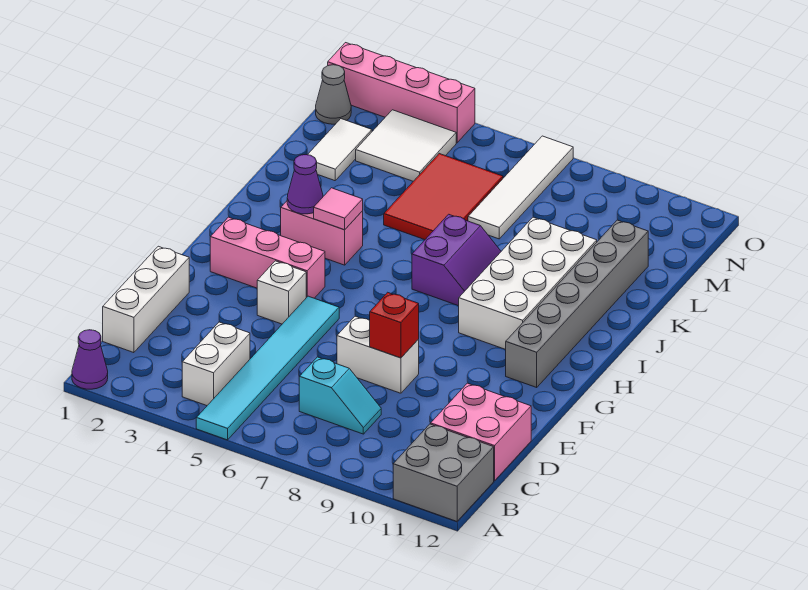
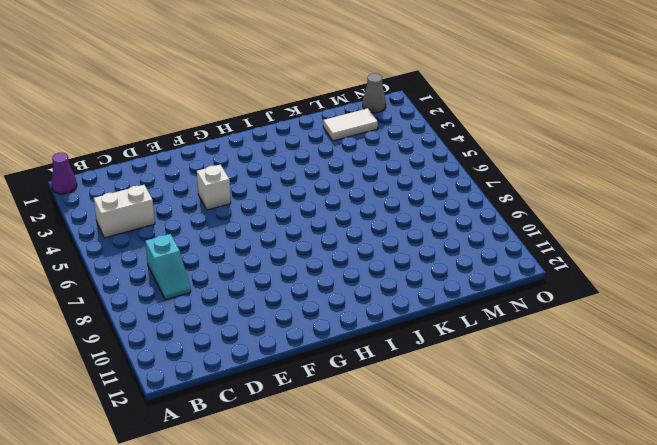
none -> cyan 1x6 tile [196,296,339,440]
none -> grey 2x2 brick [393,424,494,521]
none -> white 1x3 brick [103,246,189,353]

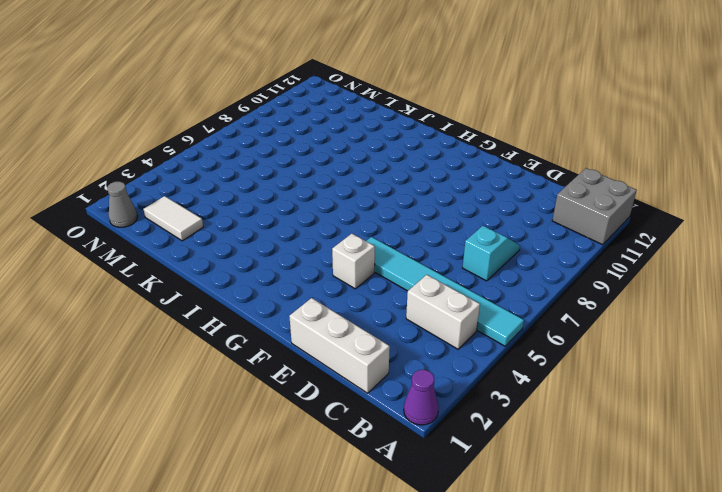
none -> pink 2x2 brick [431,383,531,481]
none -> white 1x2 brick [337,316,419,393]
none -> pink 1x3 brick [210,217,325,298]

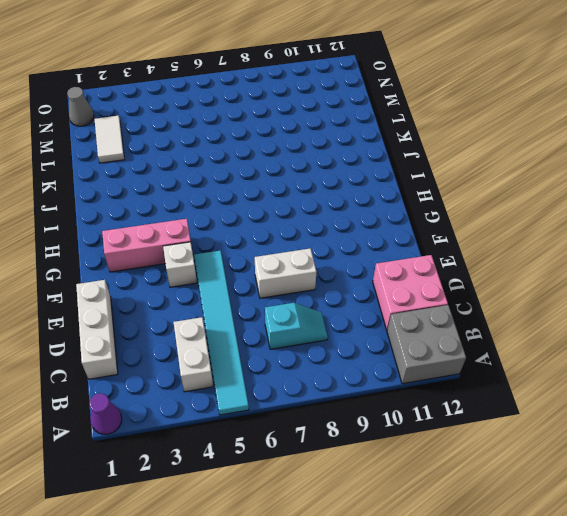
none -> grey 1x6 brick [506,220,648,387]
none -> white 2x4 brick [459,217,597,349]
none -> pink 1x2 brick [281,201,363,265]

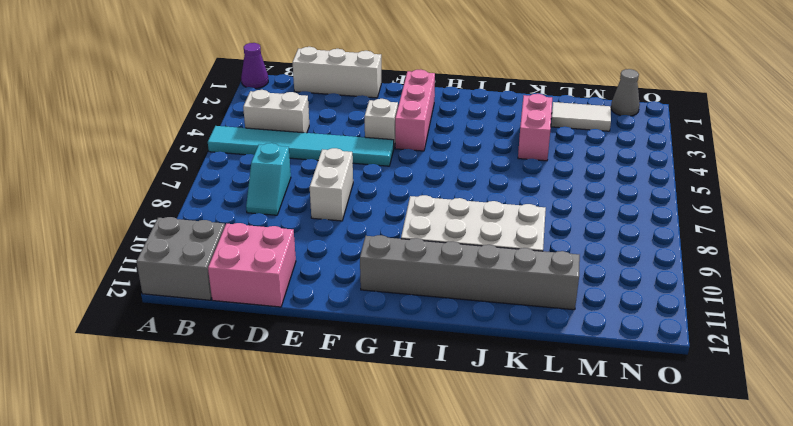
pink 1x2 brick [518,94,552,161] -> pink 1x2 brick moved to [281,201,363,265]
none -> purple 2x2 slope [412,214,501,306]
none -> red 2x3 tile [384,154,503,240]
none -> white 1x4 tile [468,136,573,239]

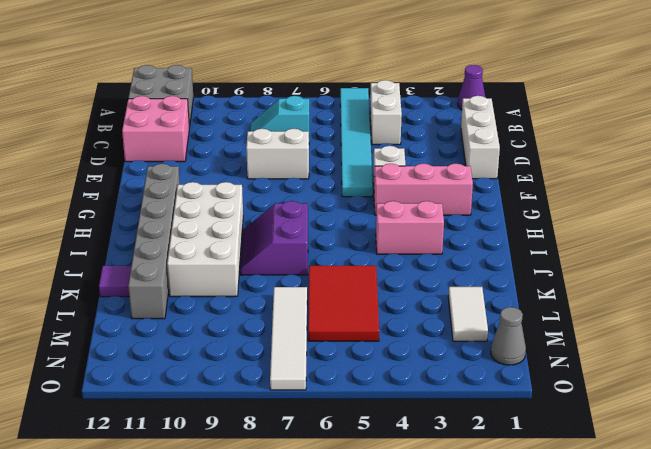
purple 1x1 tile [99,266,131,297] -> none
none -> white 2x2 tile [356,110,456,181]
none -> pink 1x4 brick [328,43,475,143]
none -> red 1x1 brick [370,292,419,358]

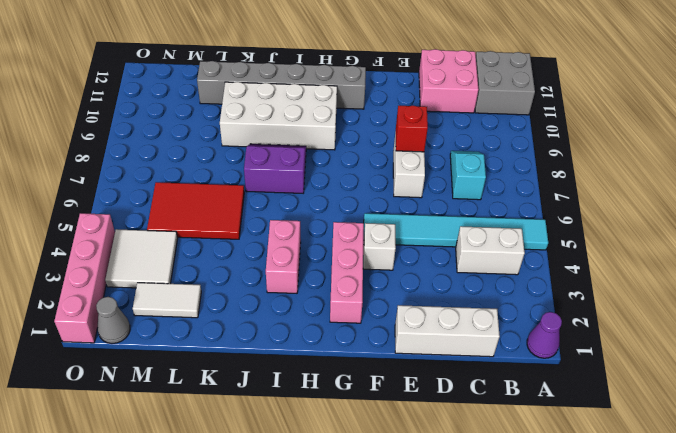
none -> white 1x4 tile [468,136,573,239]
none -> purple 1x1 cone [287,155,323,214]
none -> pink 1x1 tile [314,188,363,230]

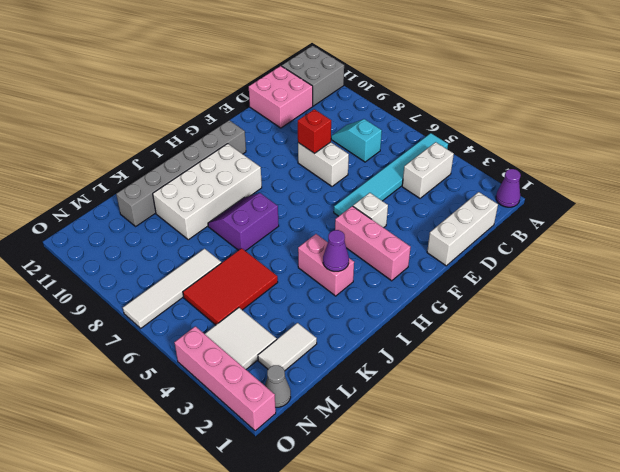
none -> pink 1x1 tile [314,188,363,230]

